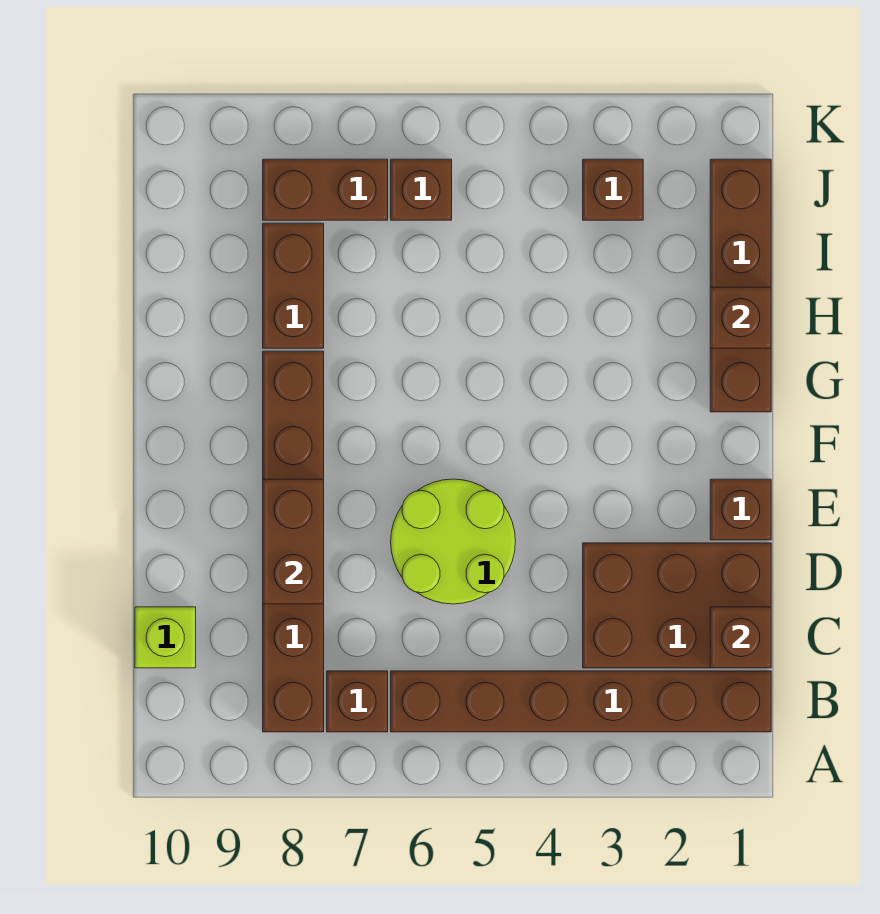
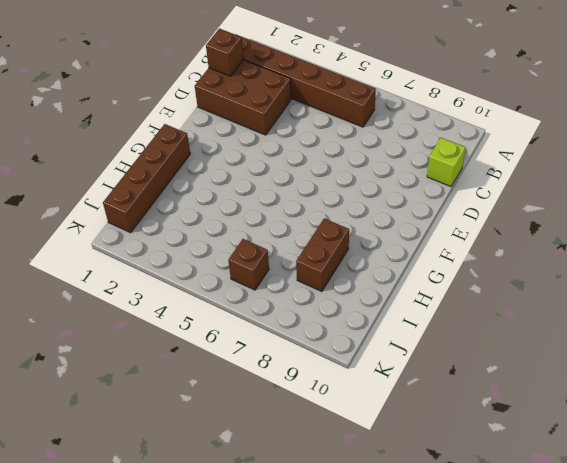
none -> brown 1x1 brick [327,671,388,732]
none -> brown 1x6 brick [263,351,324,732]
none -> lime 2x2 round brick [391,479,515,604]

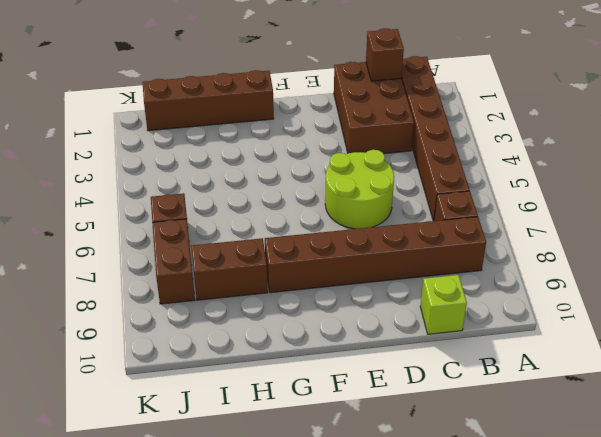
none -> brown 1x1 brick [710,479,771,540]
none -> brown 1x1 brick [583,159,643,220]
none -> brown 1x2 brick [263,479,324,604]

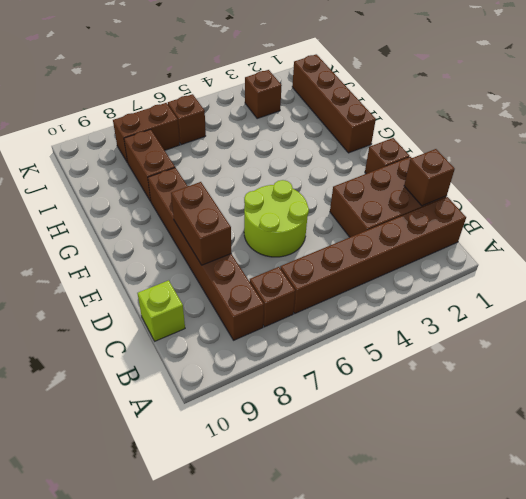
none -> brown 1x1 brick [710,287,771,348]

